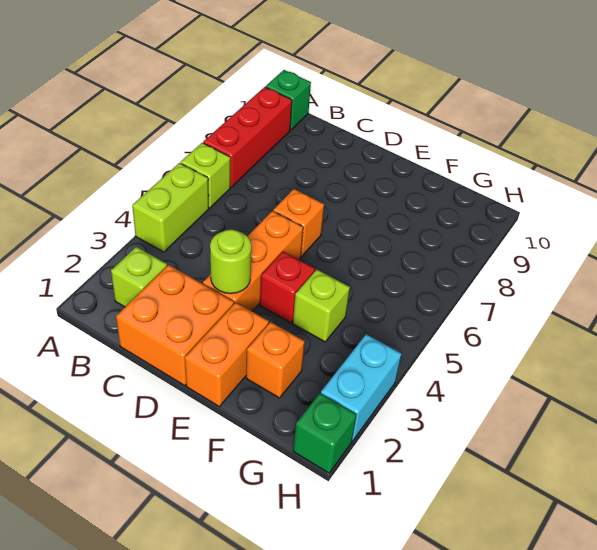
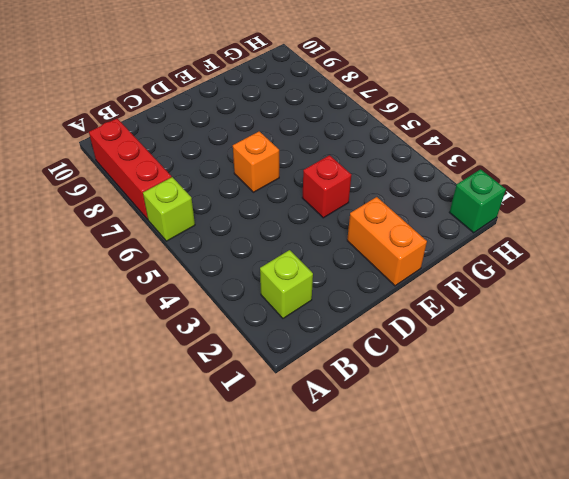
none -> lime 1x2 brick [132,163,209,252]
none -> green 1x1 brick [266,70,311,130]
none -> orange 2x2 brick [116,265,234,386]

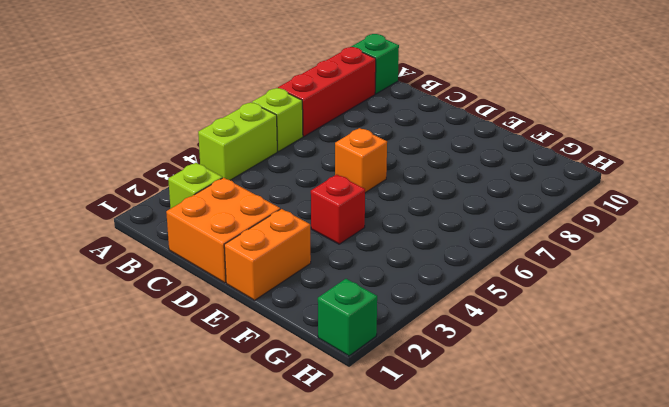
none -> orange 1x3 brick [203,211,303,311]
none -> orange 1x1 brick [246,322,305,398]
none -> lime 1x1 brick [293,270,350,342]

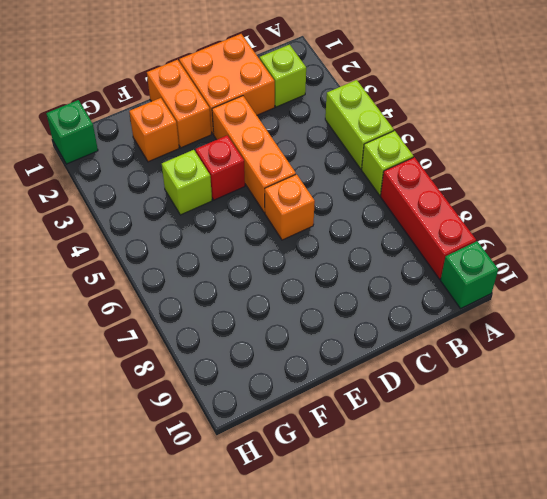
none -> cyan 1x2 brick [321,334,402,441]
none -> lime 1x1 round brick [210,229,251,294]

